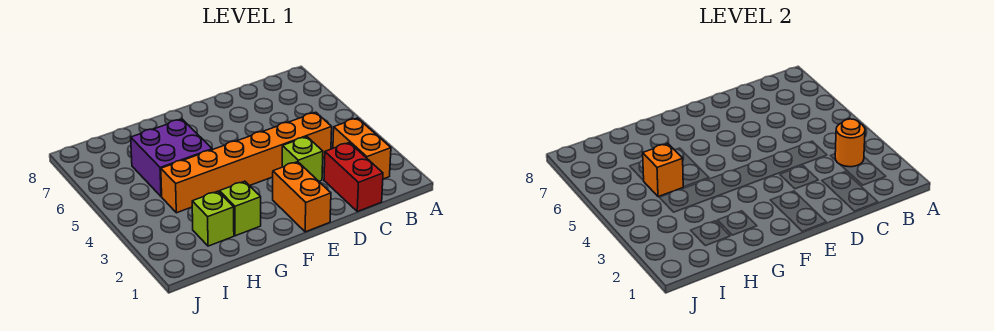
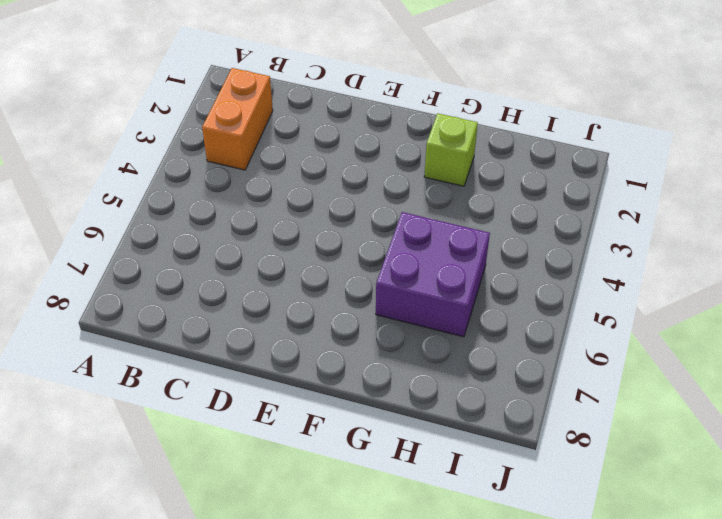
none -> red 1x2 brick [324,143,383,212]
none -> orange 1x6 brick [161,112,332,213]

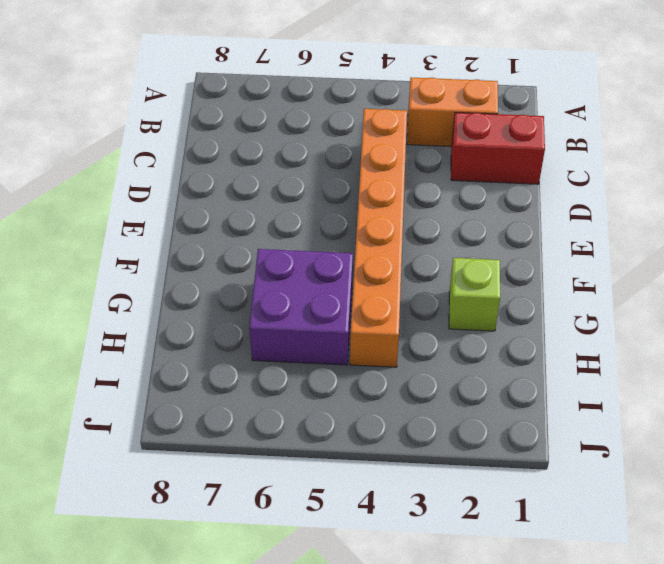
none -> lime 1x1 brick [282,137,323,181]
none -> orange 1x2 brick [273,162,331,232]

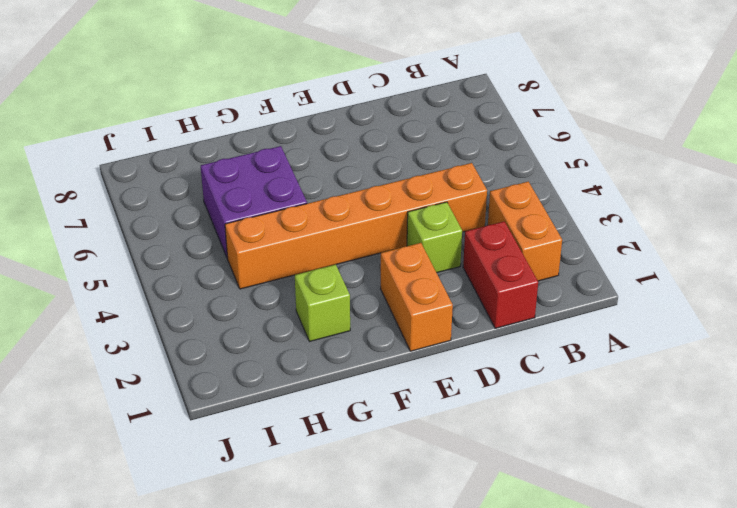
none -> lime 1x1 brick [192,191,234,246]
none -> orange 1x1 round brick [835,119,865,167]

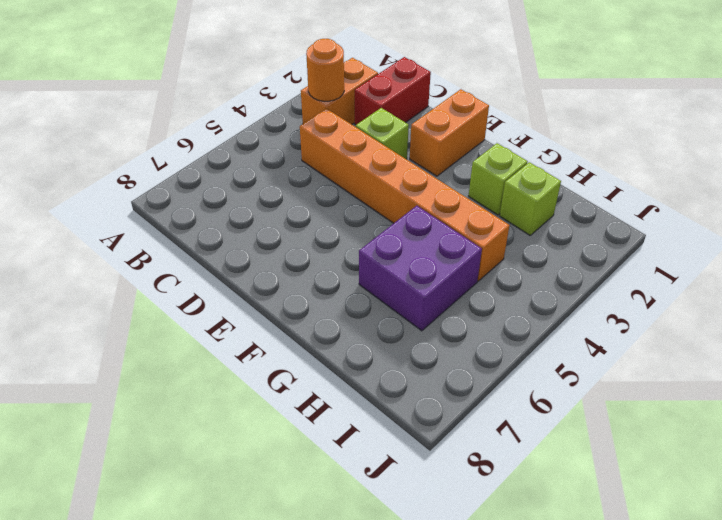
none -> orange 1x1 brick [643,144,683,197]

